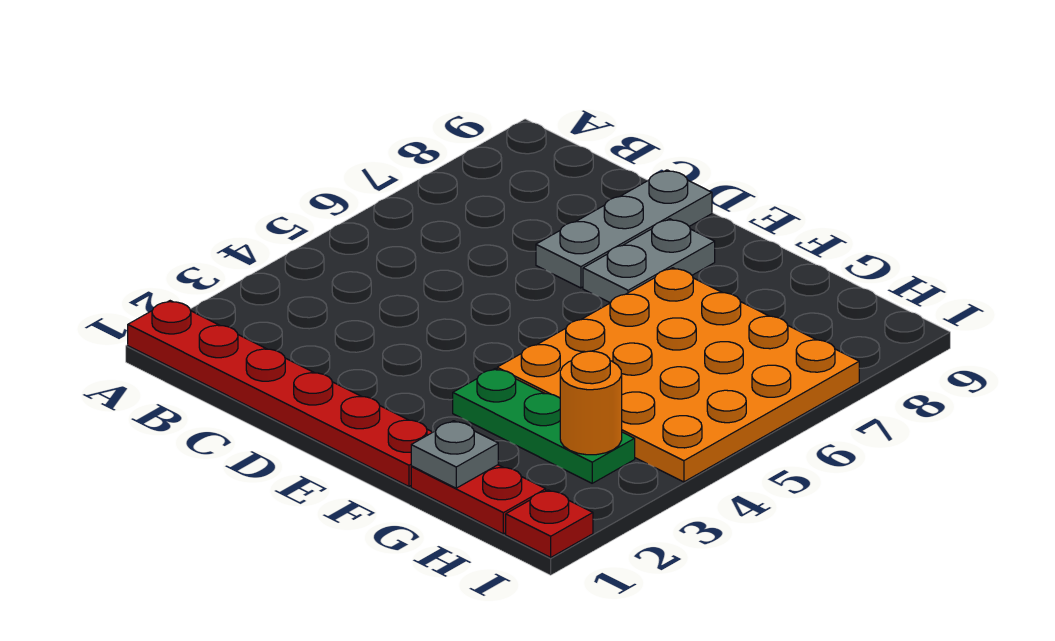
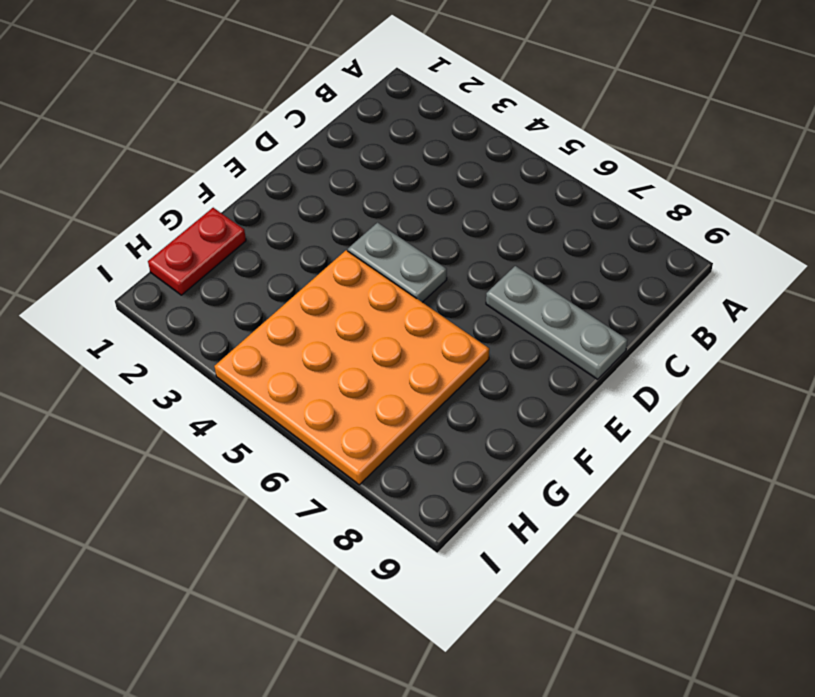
grey 1x2 plate [348,223,447,302] -> grey 1x2 plate moved to [583,219,715,303]
none -> red 1x6 plate [128,301,433,486]
none -> green 1x3 plate [453,369,635,483]

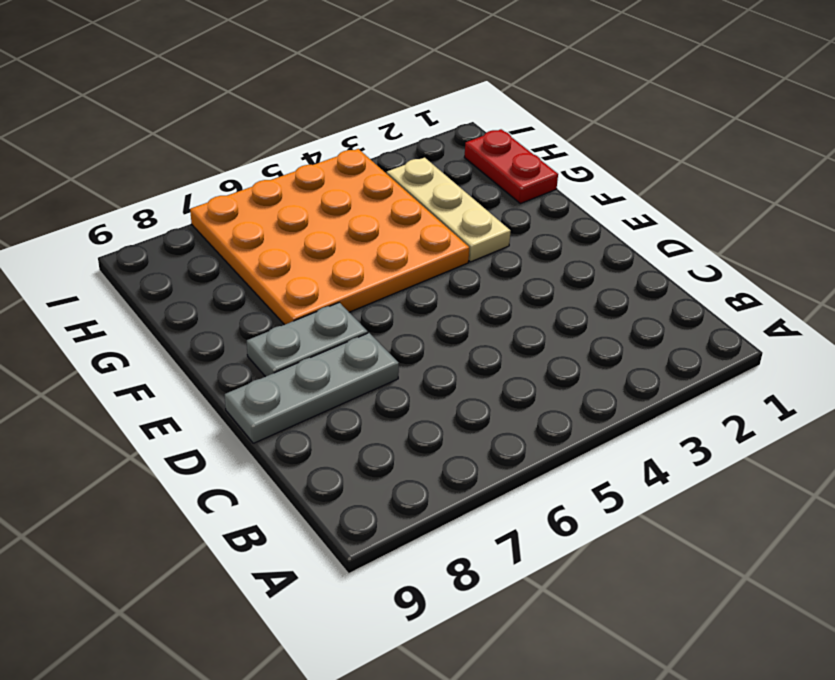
tan 1x3 plate [387,158,511,262] -> green 1x3 plate [453,369,635,483]
none -> red 1x6 plate [128,301,433,486]
none -> red 1x1 plate [506,490,593,557]

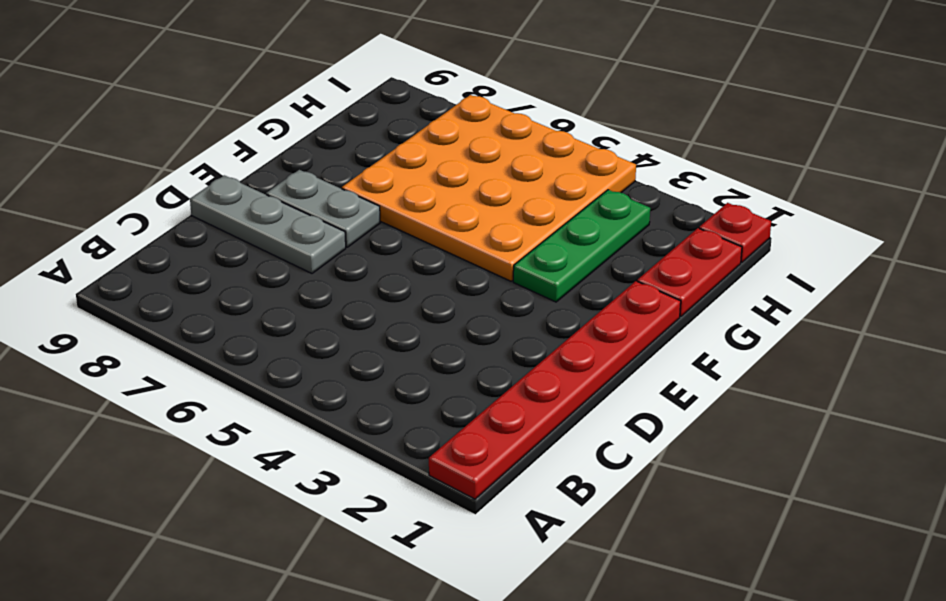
none -> grey 1x1 plate [411,421,498,488]
none -> orange 1x1 round brick [560,351,622,455]

